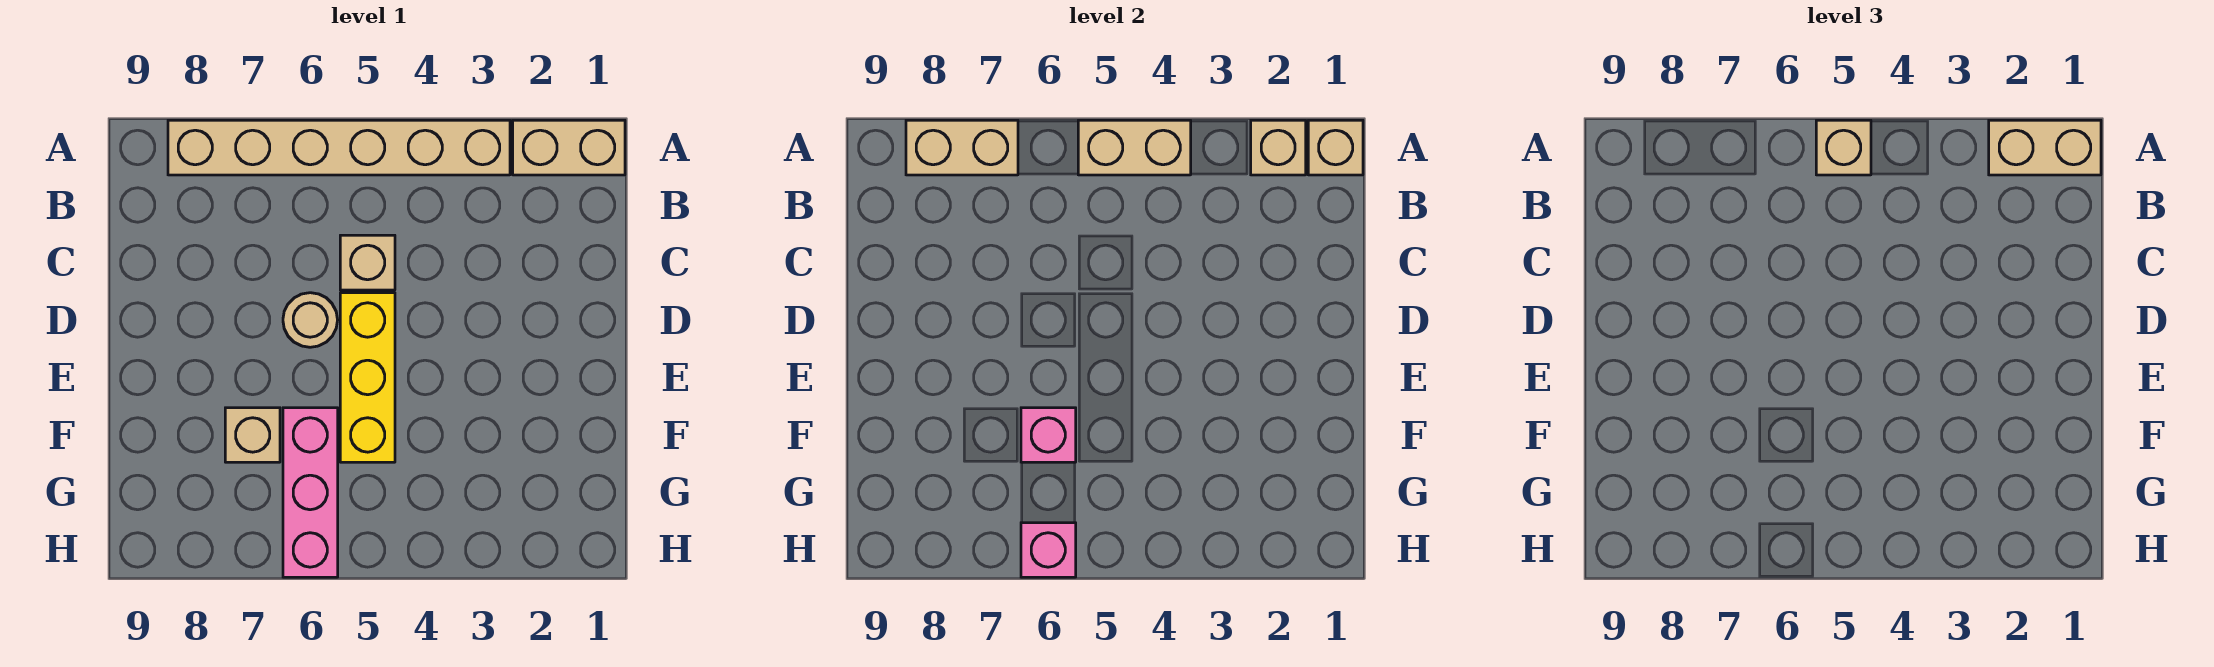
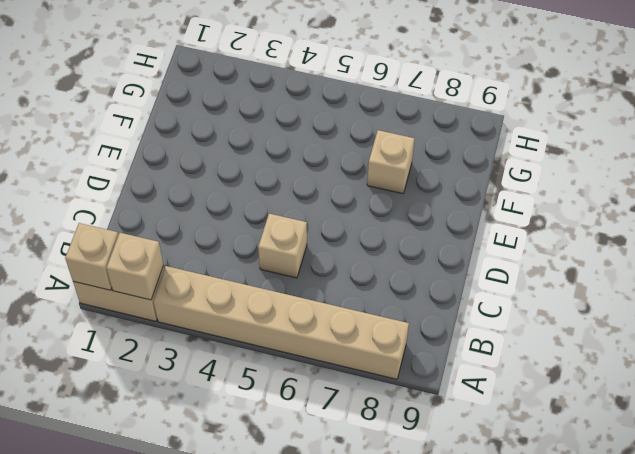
none -> yellow 1x3 brick [340,293,395,462]
none -> tan 1x1 round brick [283,293,338,347]
none -> pink 1x3 brick [283,408,338,577]

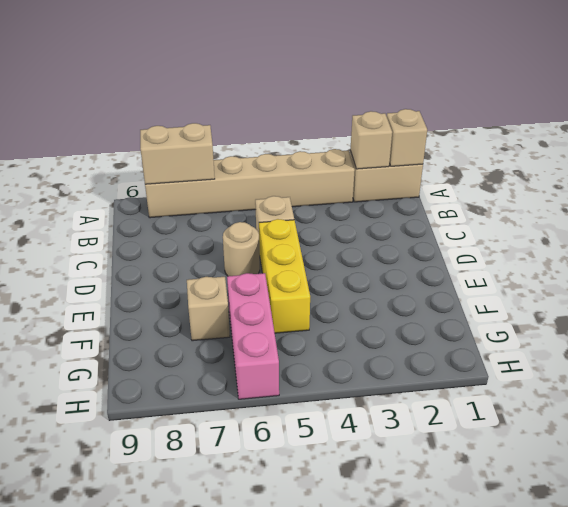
none -> tan 1x2 brick [1078,120,1191,175]
none -> pink 1x1 brick [1021,408,1076,462]
none -> pink 1x1 brick [1021,523,1076,577]

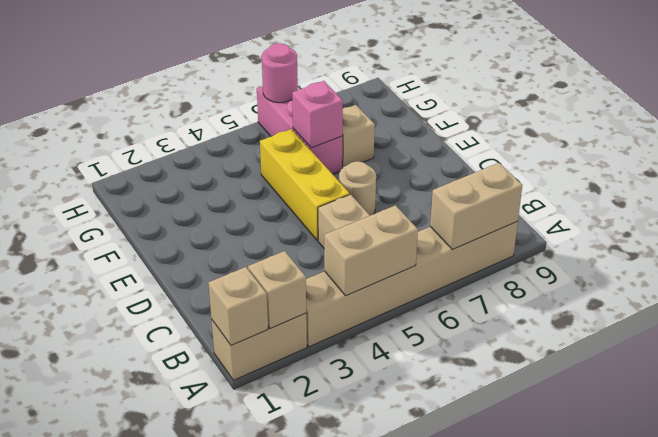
pink 1x1 round brick [262,43,298,103] -> pink 1x1 brick [1021,523,1076,577]
none -> tan 1x2 brick [1989,120,2101,175]
none -> tan 1x1 brick [1816,120,1871,175]

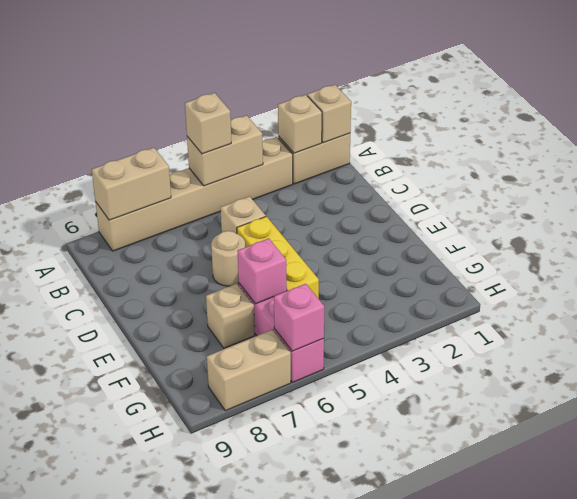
tan 1x2 brick [207,330,291,411] -> tan 1x2 brick moved to [1989,120,2101,175]

